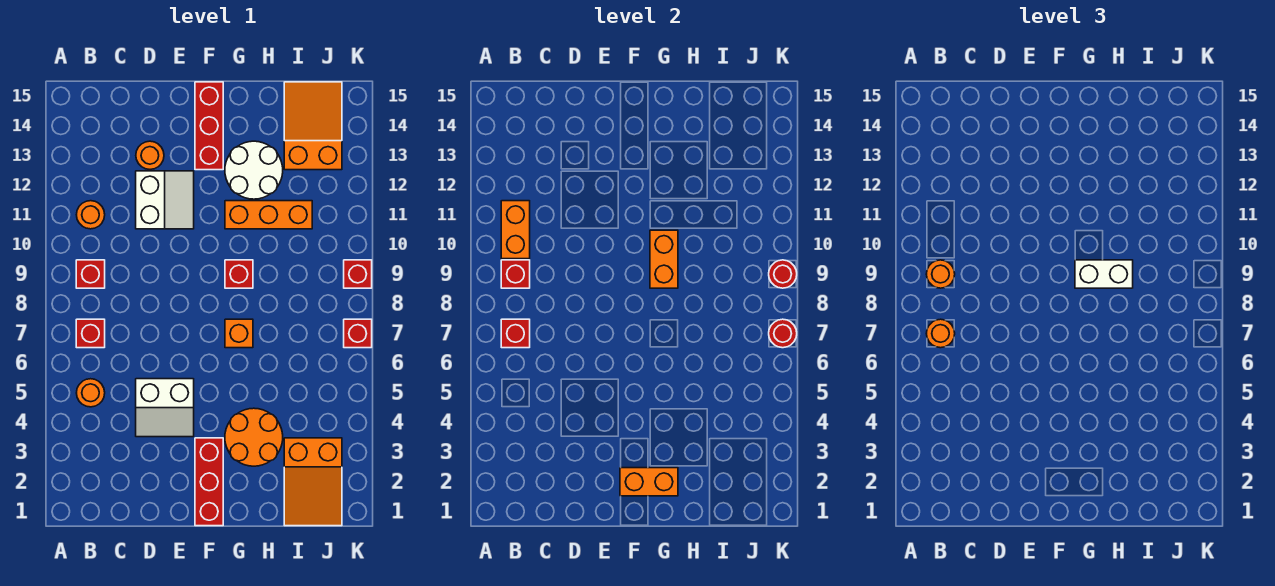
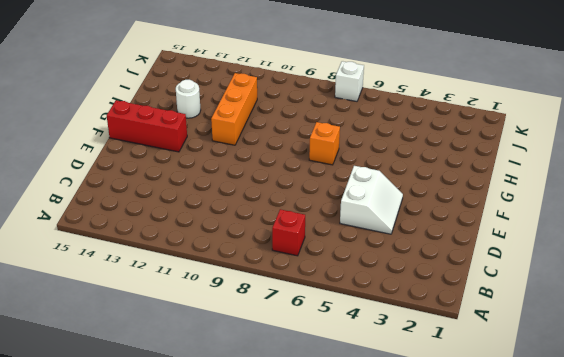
white 1x1 round brick [176,80,201,118] -> white 2x2 round brick [225,141,283,199]
white 1x1 brick [335,61,364,101] -> red 1x1 brick [344,319,372,348]
none -> orange 1x1 round brick [77,379,105,407]
none -> red 1x1 brick [76,260,105,288]
none -> orange 1x1 round brick [76,201,105,229]

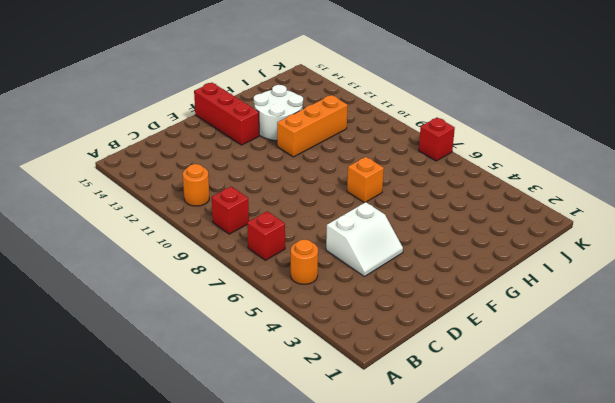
none -> white 2x2 slope [136,171,194,229]
none -> orange 1x1 round brick [136,141,164,169]
none -> red 1x3 brick [195,438,223,526]

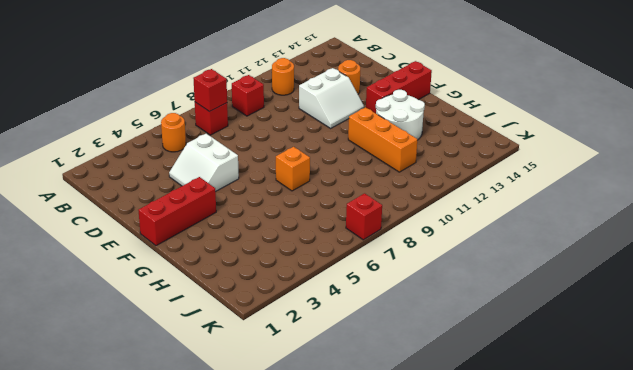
none -> orange 2x2 round brick [225,408,283,466]
none -> red 1x1 brick [225,260,253,288]
none -> orange 2x3 slope [284,438,342,526]

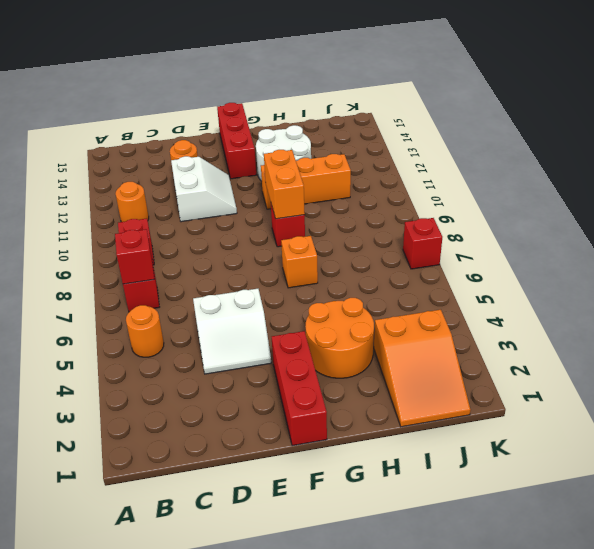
none -> orange 2x3 slope [284,82,342,170]
none -> red 1x1 brick [344,260,372,288]
none -> red 1x1 brick [501,260,530,288]

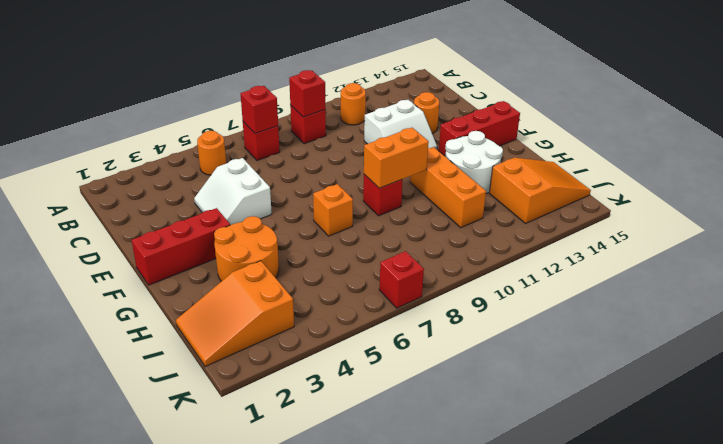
none -> red 1x1 brick [344,260,372,288]
none -> orange 1x2 brick [501,201,530,259]
none -> orange 1x2 brick [620,468,678,496]

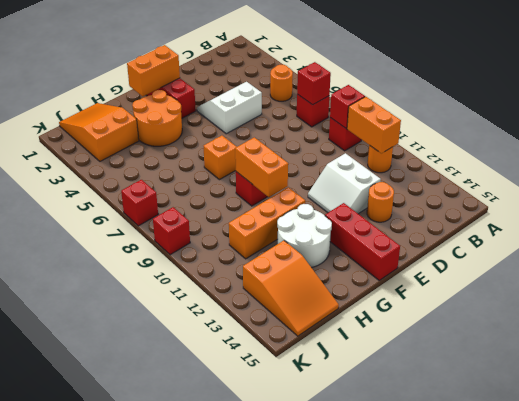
none -> red 1x1 round brick [769,319,797,348]
none -> red 1x1 round brick [769,260,797,288]
none -> orange 1x1 round brick [926,319,955,348]

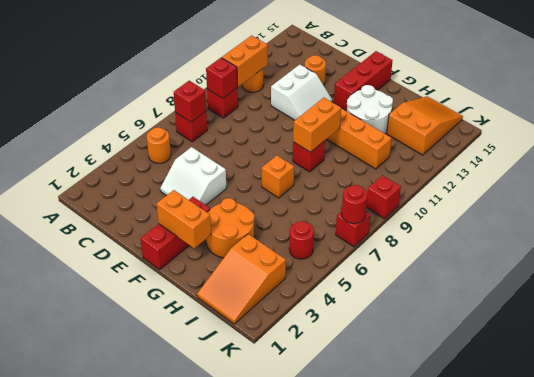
red 1x1 round brick [289,221,314,259] -> red 1x1 round brick moved to [769,260,797,288]
none -> orange 1x1 round brick [926,319,955,348]
none -> orange 1x1 round brick [926,260,955,288]
none -> white 1x2 brick [1075,260,1133,288]

